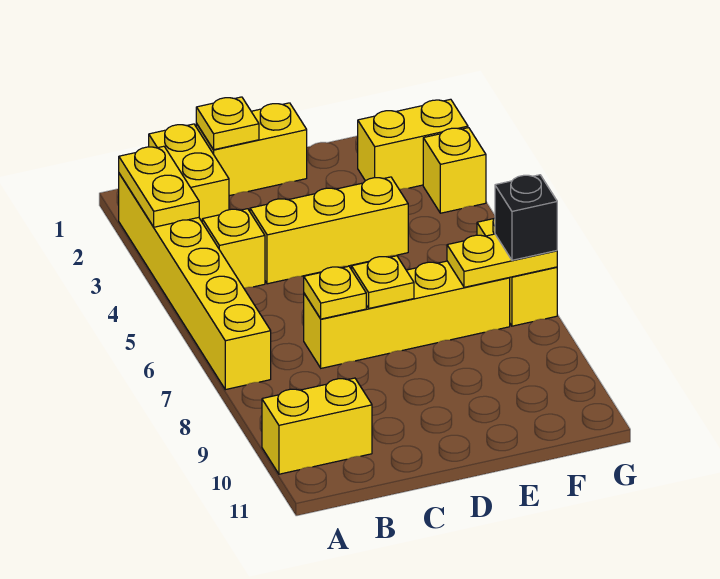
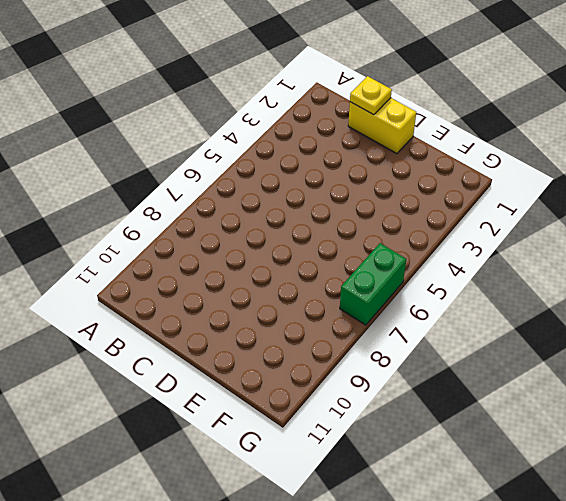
green 1x2 brick [340,243,406,325] -> yellow 1x2 brick [477,218,557,326]
none -> yellow 1x6 brick [119,174,271,390]
none -> yellow 1x2 brick [262,378,372,474]
none -> yellow 1x2 brick [149,124,229,221]

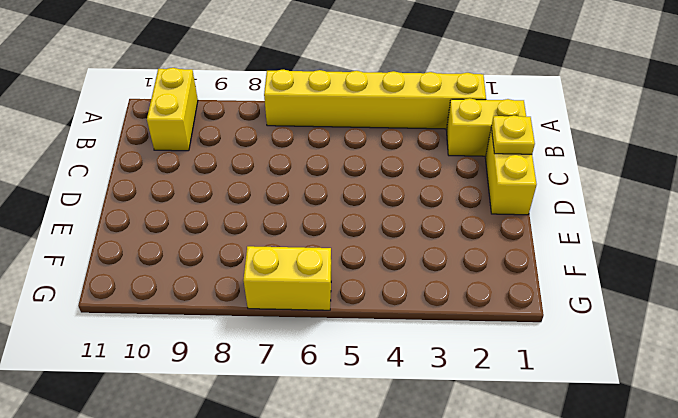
none -> yellow 1x1 brick [202,209,265,288]
none -> yellow 1x3 brick [250,177,408,284]
none -> yellow 1x4 brick [304,261,510,368]

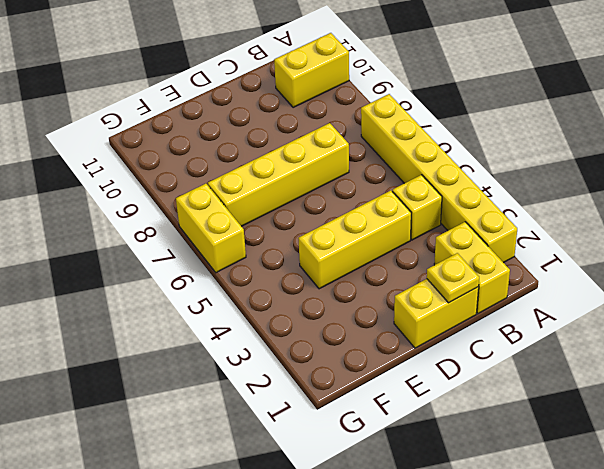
none -> yellow 1x2 brick [358,99,468,189]
none -> yellow 1x1 brick [423,128,486,213]
none -> yellow 1x2 plate [119,146,199,227]

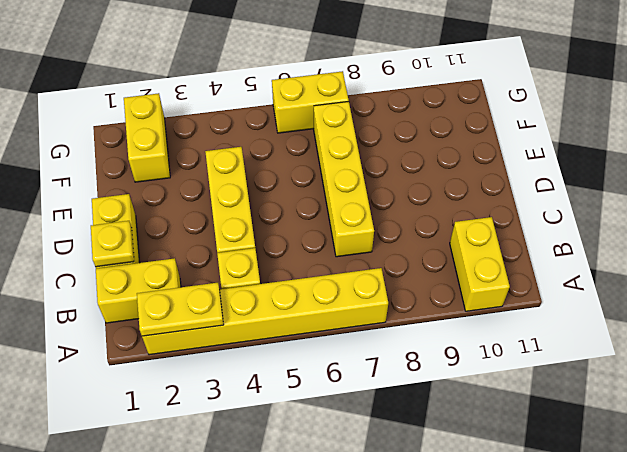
none -> yellow 1x1 brick [423,128,486,213]
none -> yellow 1x1 plate [304,266,366,319]
none -> yellow 1x1 plate [352,256,414,308]

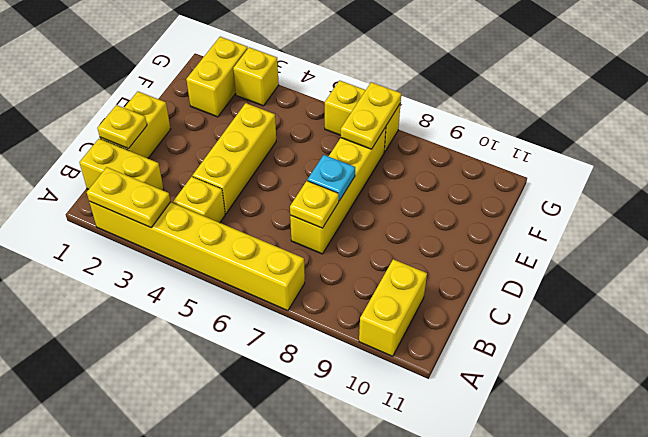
cyan 1x1 plate [307,155,355,201] -> yellow 1x1 plate [352,256,414,308]
none -> black 1x1 brick [495,175,557,260]

